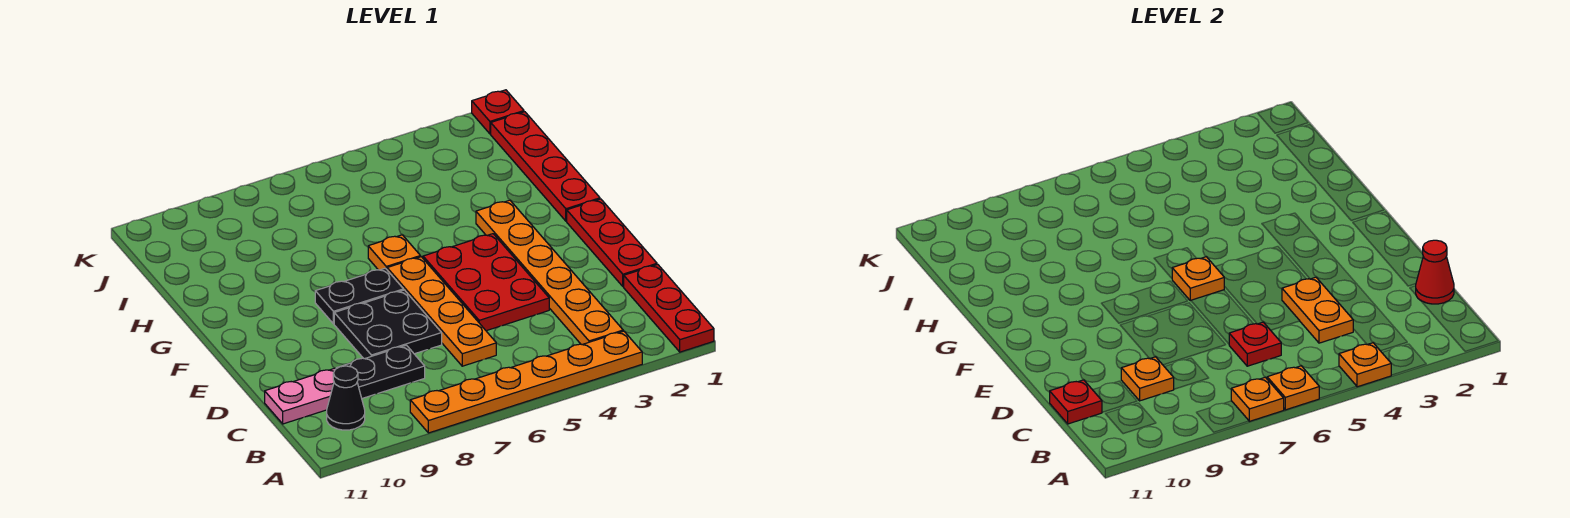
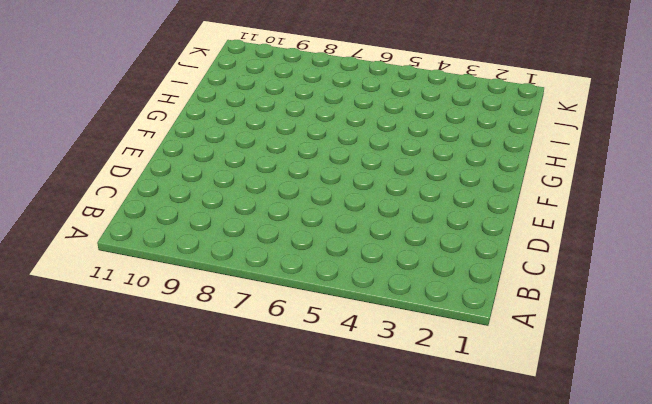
none -> red 1x3 plate [624,264,714,352]
none -> orange 1x6 plate [410,331,642,433]
none -> orange 1x6 plate [476,200,623,345]

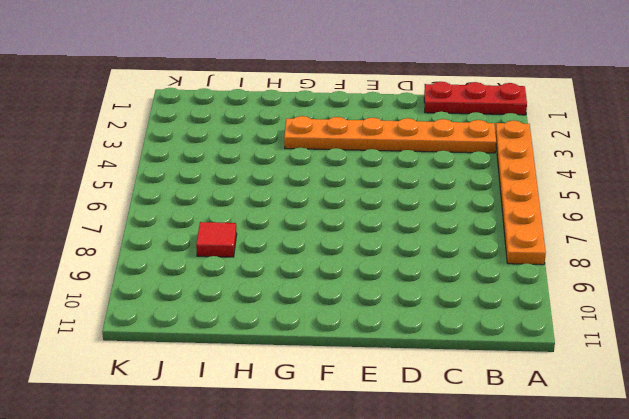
red 1x1 tile [196,222,237,257] -> none
none -> black 1x1 cone [327,366,365,430]
none -> orange 1x4 plate [387,257,496,366]
none -> black 1x2 plate [336,345,425,398]

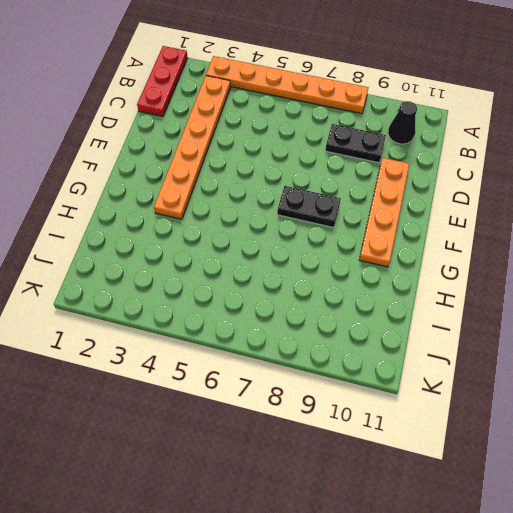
orange 1x4 plate [359,158,409,267] -> orange 1x4 plate moved to [387,257,496,366]
none -> pink 1x2 plate [265,368,335,424]
none -> red 1x3 plate [567,199,657,287]
none -> red 2x3 plate [423,234,549,331]

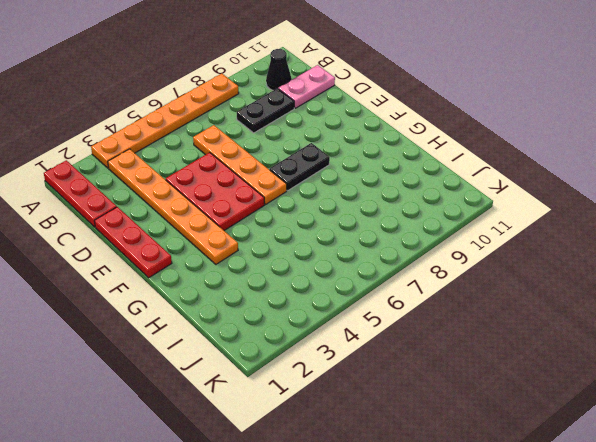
none -> black 2x2 plate [334,290,442,359]
none -> red 1x4 plate [491,112,600,221]
none -> orange 1x1 plate [368,235,420,270]

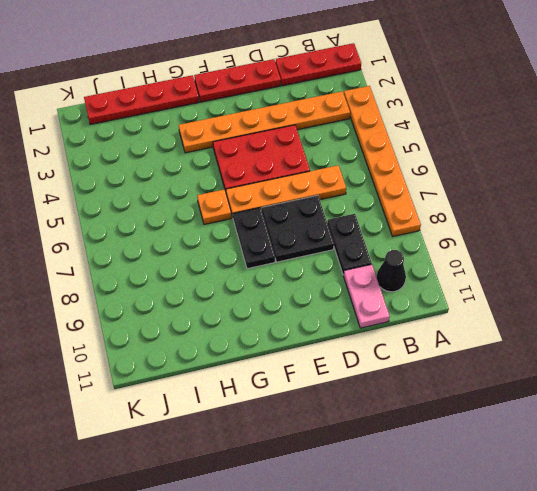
none -> red 1x1 plate [472,90,524,134]
none -> orange 1x1 plate [1339,343,1391,387]
none -> orange 1x1 plate [1267,366,1319,410]

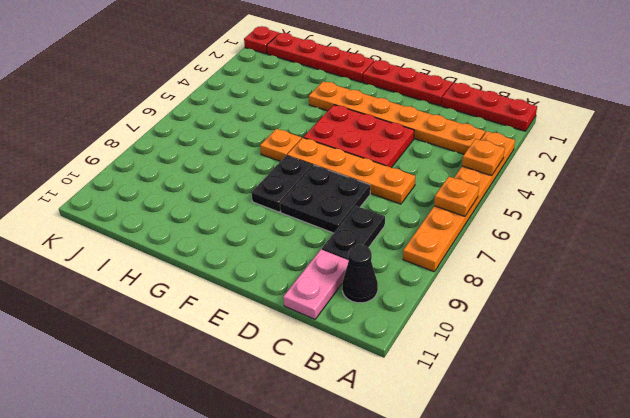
none -> orange 1x1 plate [1231,377,1284,421]
none -> red 1x1 cone [1416,240,1454,304]
none -> orange 1x2 plate [1282,277,1353,343]

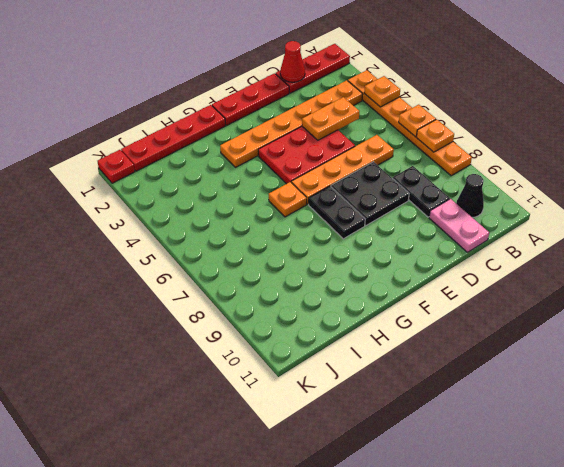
none -> red 1x1 plate [1229,322,1281,366]
none -> orange 1x1 plate [1121,357,1174,401]
none -> red 1x1 plate [1050,380,1102,424]

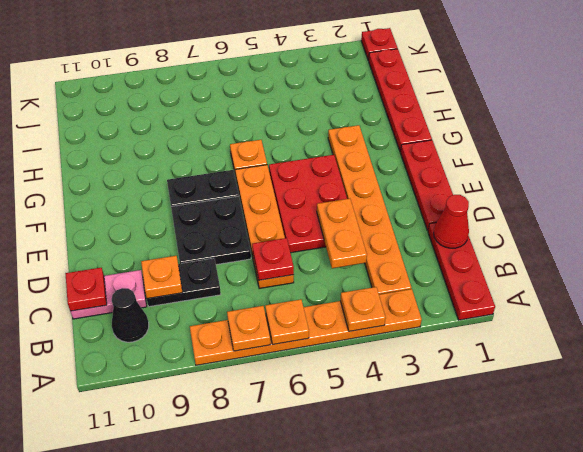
none -> orange 1x1 plate [1172,257,1224,301]

